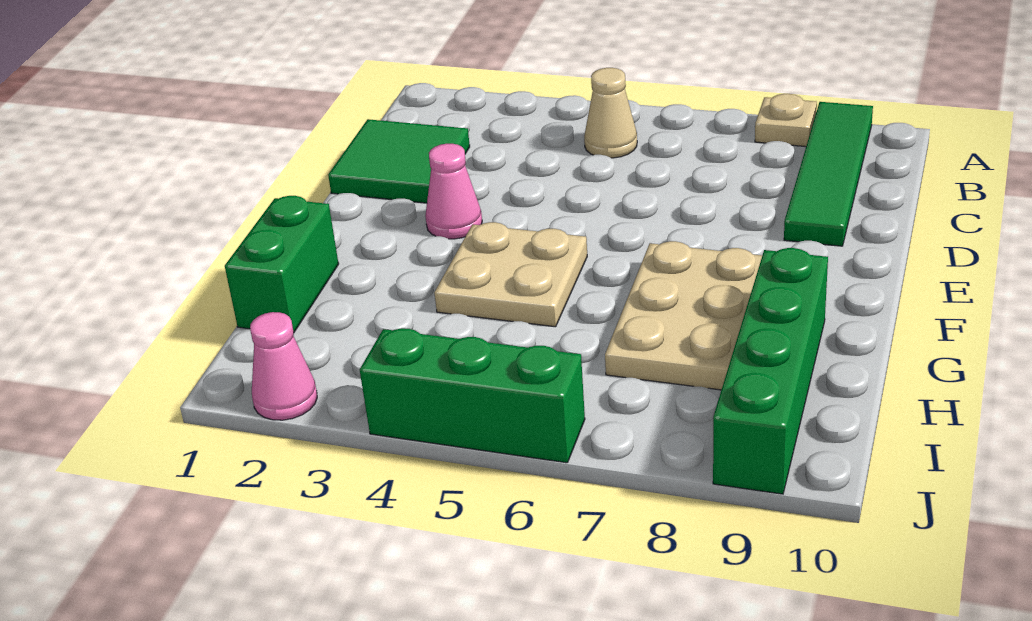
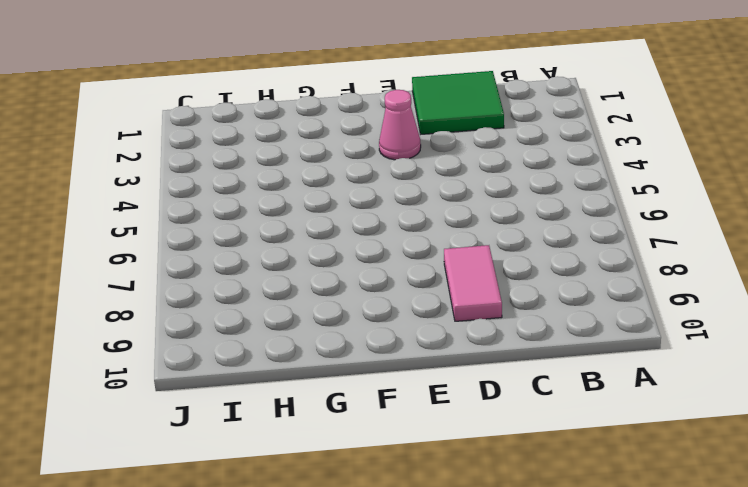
pink 1x2 tile [444,245,502,321] -> green 1x4 tile [784,102,873,246]
none -> tan 1x1 plate [755,94,817,147]
none -> tan 1x1 cone [584,68,637,158]

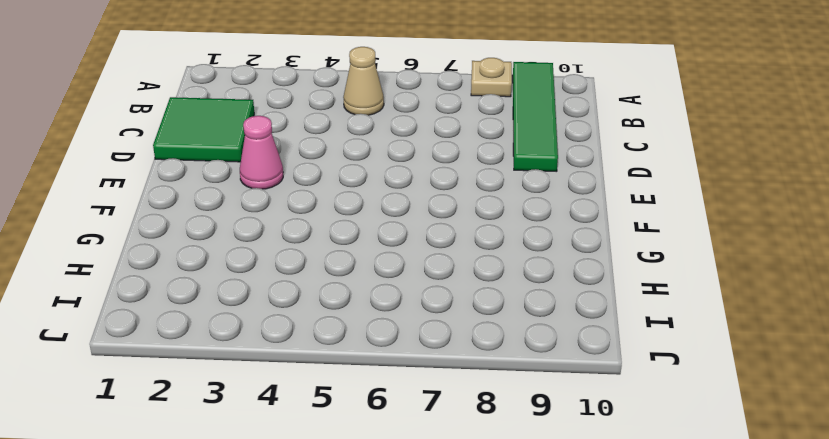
none -> tan 2x2 plate [434,222,587,327]
none -> tan 2x3 plate [605,241,762,390]

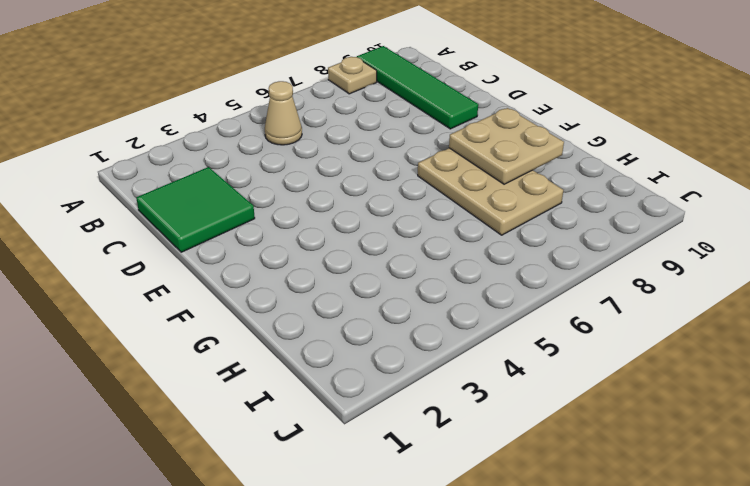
tan 2x2 plate [449,108,564,184] -> tan 2x2 plate moved to [434,222,587,327]
none -> pink 1x1 cone [425,144,482,239]
none -> green 1x2 brick [225,196,339,332]

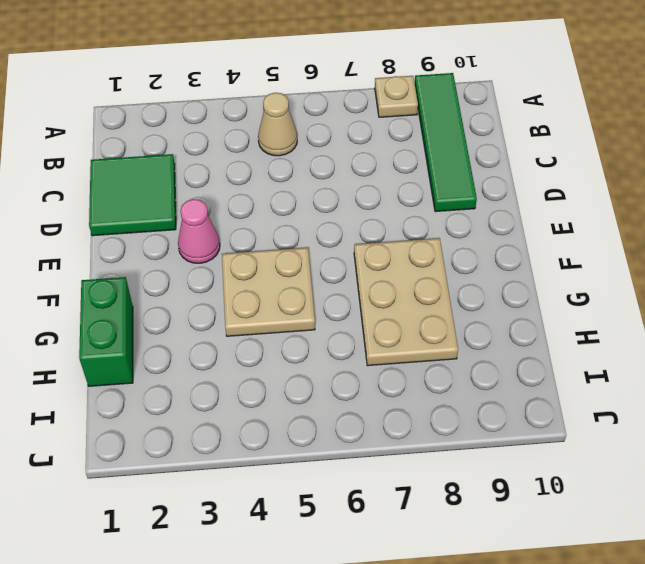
none -> green 1x4 brick [713,248,828,494]
none -> pink 1x1 cone [250,312,317,420]

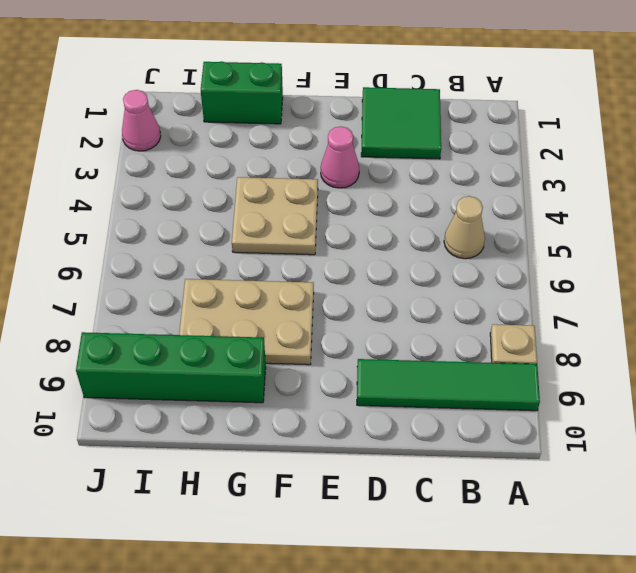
none -> green 1x3 brick [360,328,585,463]

